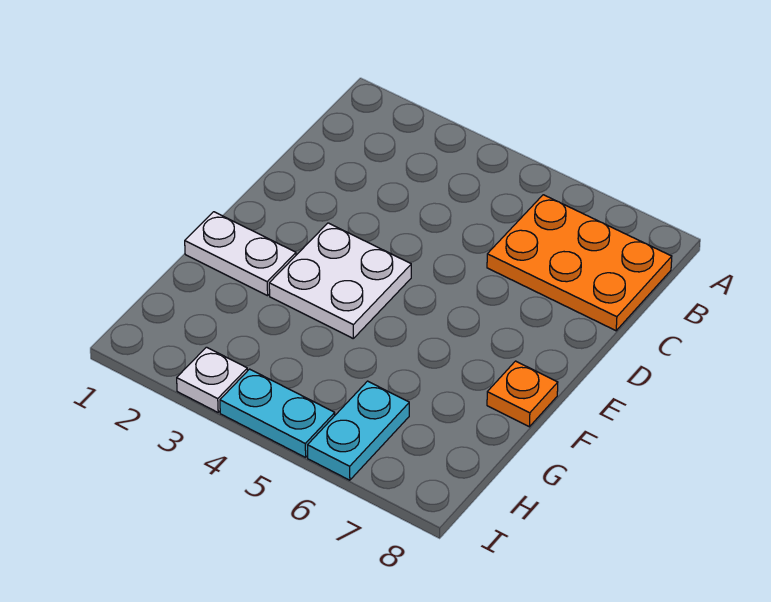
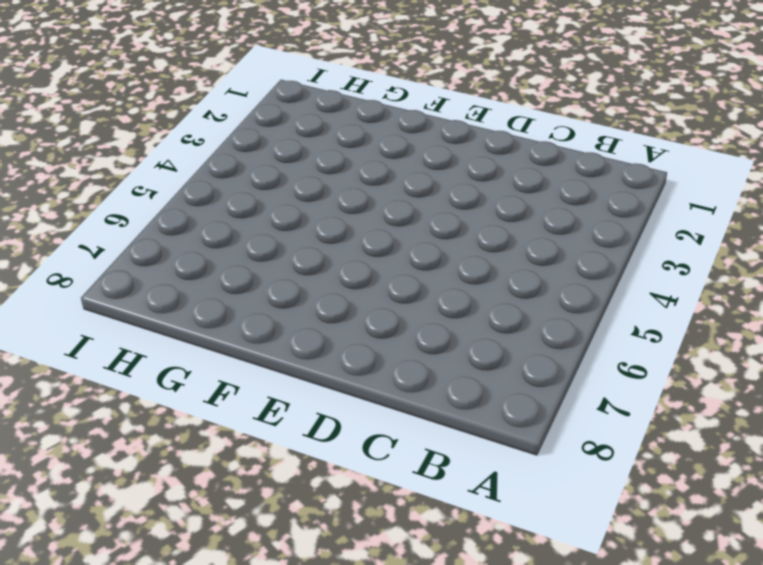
none -> orange 2x3 plate [487,195,672,331]
none -> white 2x2 plate [269,223,411,338]

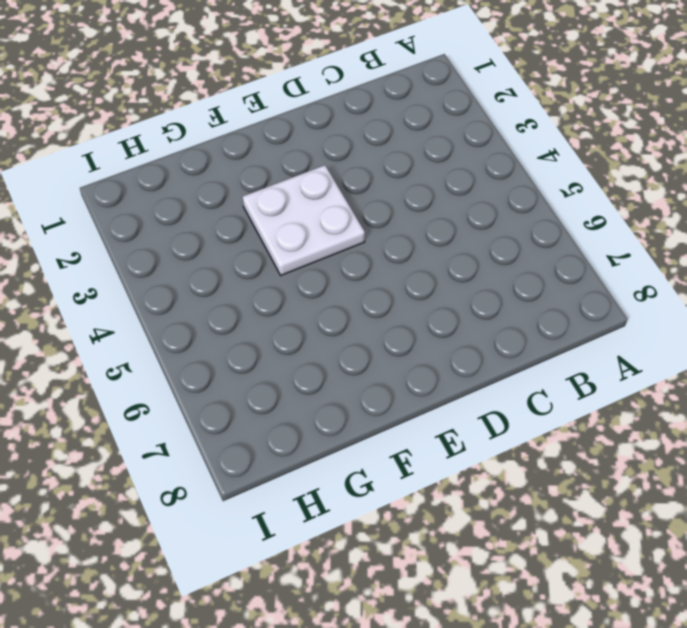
none -> orange 2x3 plate [487,195,672,331]
none -> white 1x2 plate [185,212,296,296]

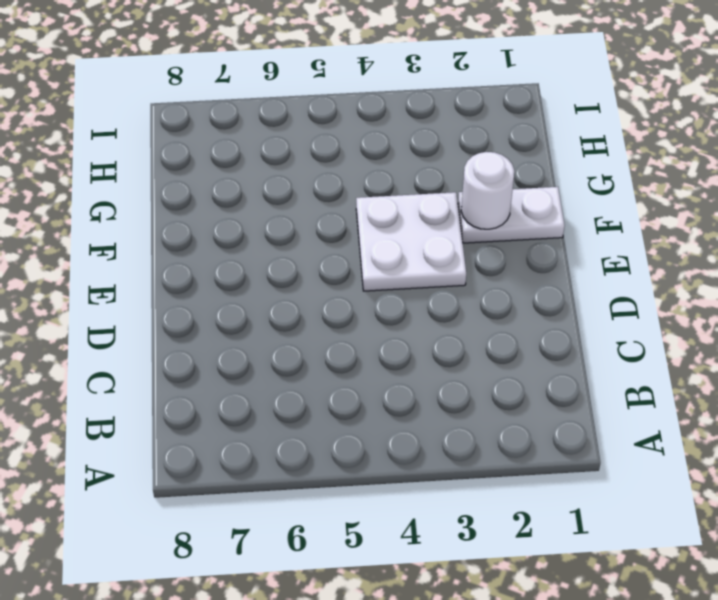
white 1x1 round brick [461,152,514,229] -> none
none -> orange 2x3 plate [487,195,672,331]
none -> orange 1x1 plate [487,361,558,427]

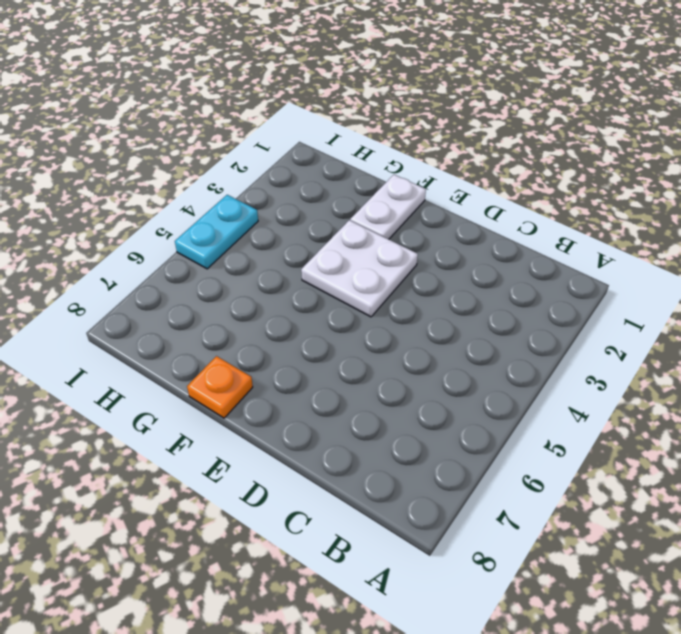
none -> orange 2x3 plate [487,195,672,331]
none -> cyan 1x2 plate [308,381,409,480]

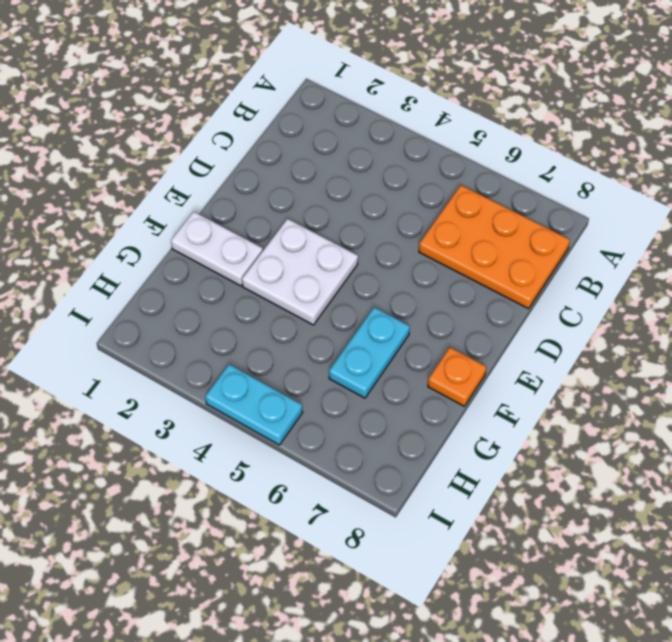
cyan 1x2 plate [329,307,410,398] -> cyan 1x2 plate moved to [308,381,409,480]
none -> white 1x1 plate [177,347,248,412]

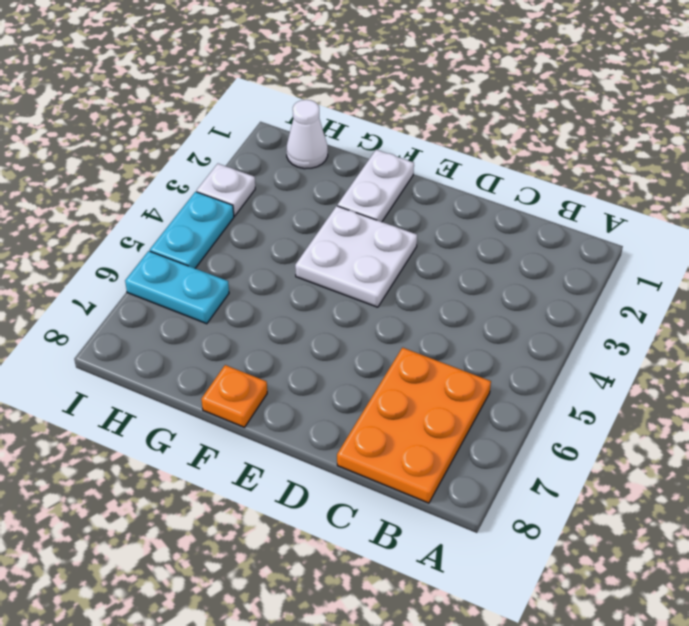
white 1x1 cone [286,100,328,169] -> none

